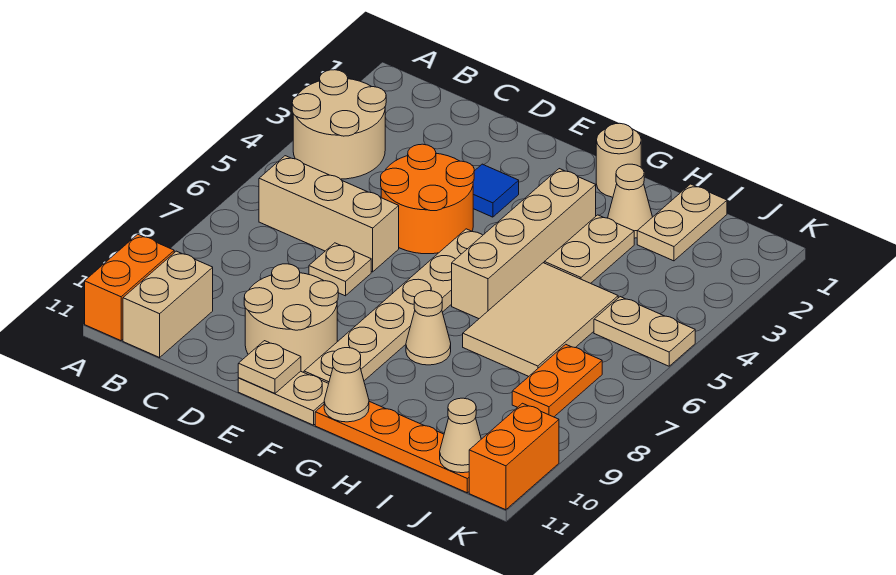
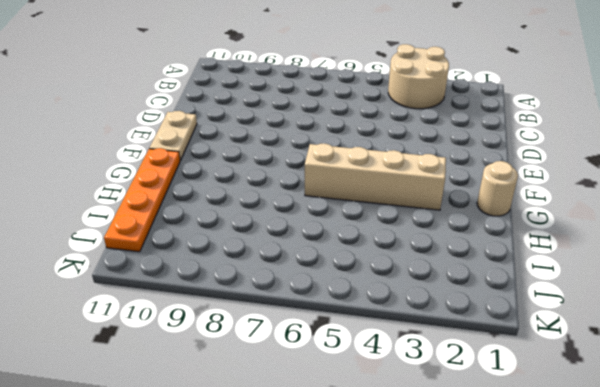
none -> orange 1x2 brick [85,234,174,341]
none -> tan 1x3 brick [259,156,399,272]
none -> tan 1x2 brick [123,251,213,358]

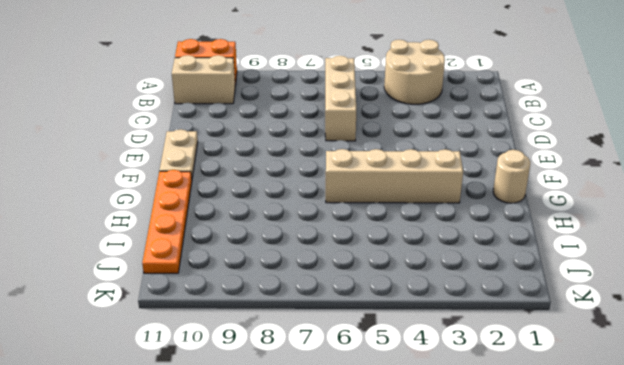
none -> orange 2x2 round brick [381,144,474,254]
none -> tan 1x1 plate [309,243,371,296]
none -> tan 2x2 round brick [244,264,338,372]

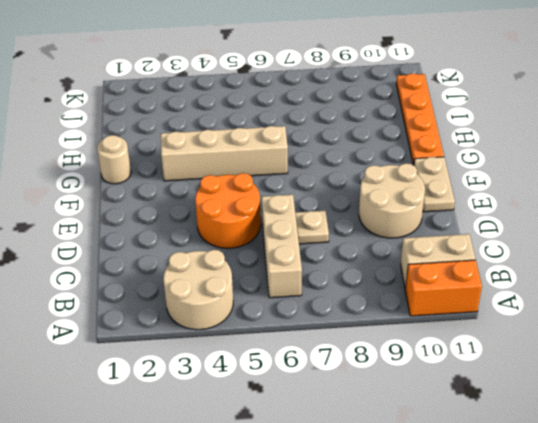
none -> blue 1x1 tile [473,164,519,217]
none -> tan 1x6 plate [304,229,483,383]
none -> tan 1x1 cone [406,291,451,365]

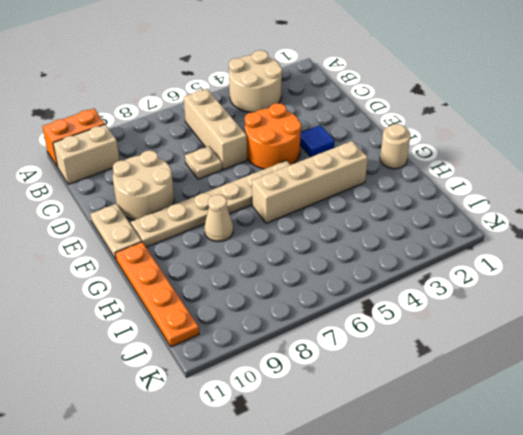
none -> tan 1x1 cone [608,164,652,238]
none -> tan 1x2 plate [544,215,634,283]
none -> tan 2x3 tile [463,263,618,377]

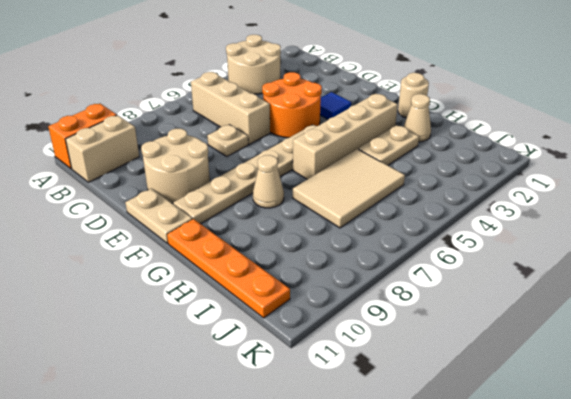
none -> tan 1x2 plate [637,184,727,261]
none -> tan 1x2 plate [594,297,695,366]
none -> orange 1x2 plate [512,344,602,417]

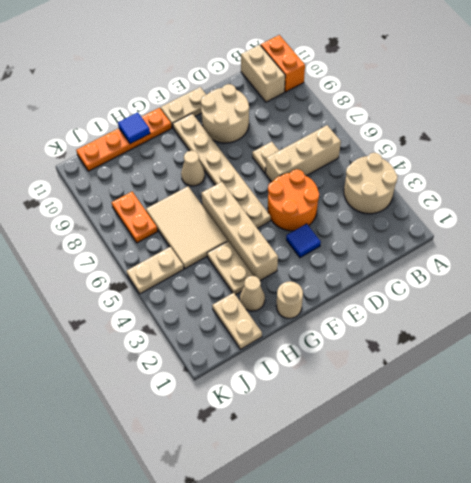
blue 1x1 tile [118,112,150,144] -> none
none -> orange 1x2 brick [469,403,559,510]
none -> tan 1x1 plate [238,341,301,393]
none -> tan 1x1 cone [324,348,369,422]

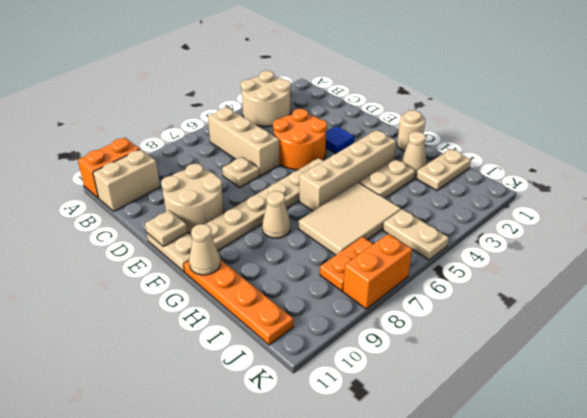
orange 1x2 brick [343,234,412,309] -> orange 1x2 brick moved to [469,403,559,510]
none -> tan 1x1 cone [440,398,481,473]

